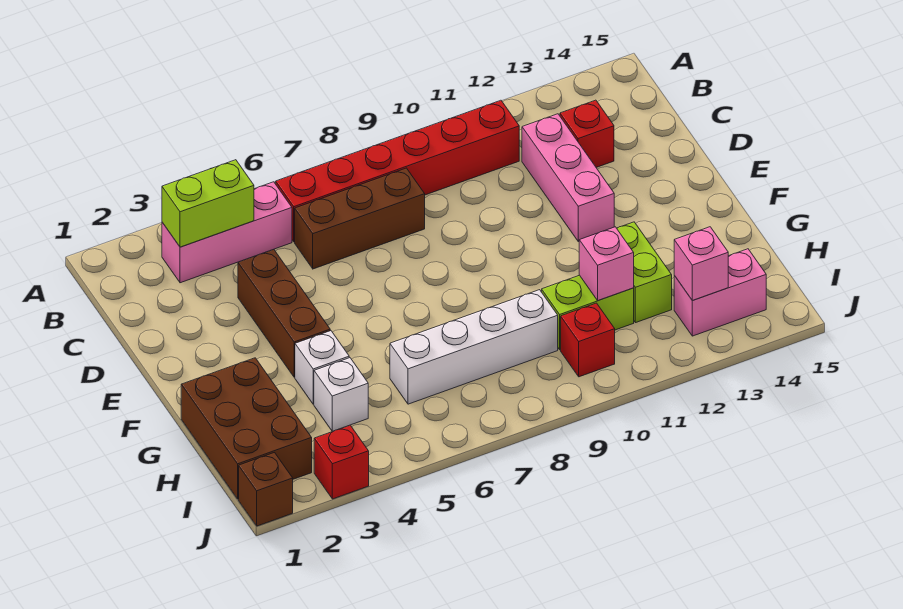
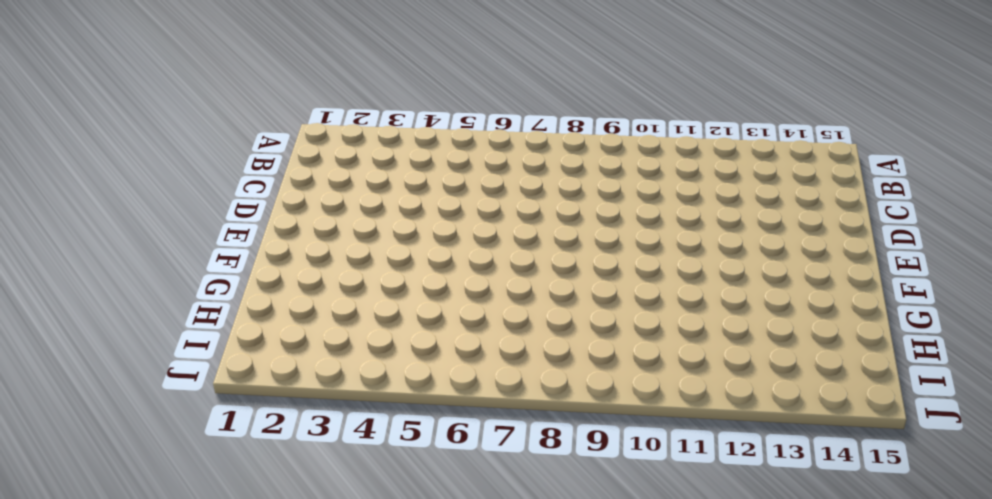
none -> pink 1x3 brick [162,182,292,283]
none -> red 1x6 brick [275,100,519,242]
none -> brown 1x3 brick [295,168,425,269]

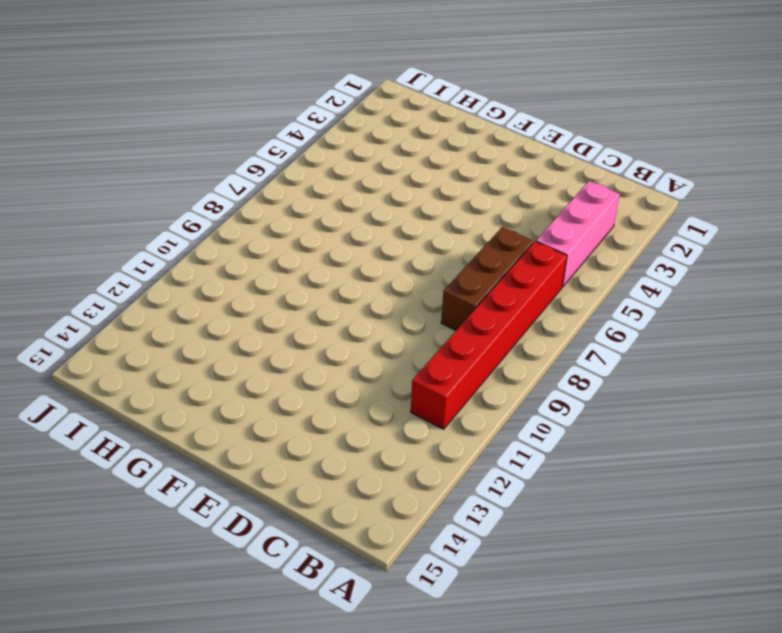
none -> pink 1x3 brick [522,114,614,242]
none -> red 1x1 brick [560,100,614,167]
none -> brown 1x3 brick [238,249,330,377]

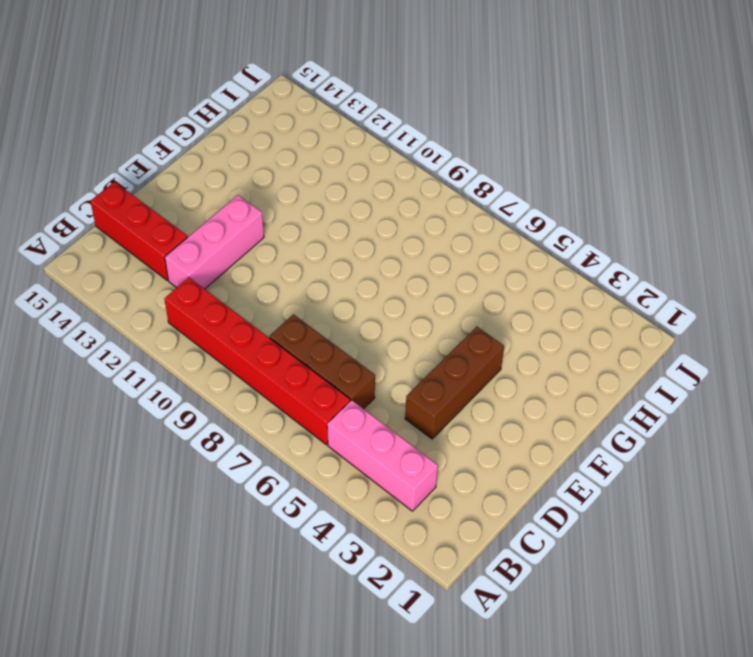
red 1x3 brick [90,182,188,280] -> red 1x1 brick [560,100,614,167]
none -> brown 2x3 brick [181,358,312,499]
none -> white 1x1 brick [295,331,349,404]
none -> lime 1x2 brick [617,222,672,323]

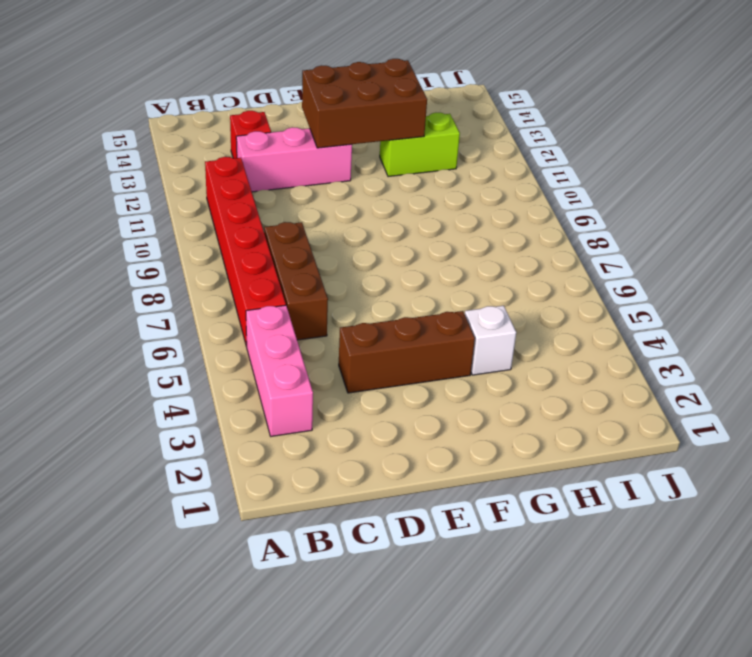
brown 2x3 brick [302,59,427,148] -> brown 2x3 brick moved to [181,358,312,499]
none -> white 1x1 brick [314,358,368,431]
none -> white 1x4 brick [390,290,558,404]
none -> lime 1x2 brick [542,275,634,350]

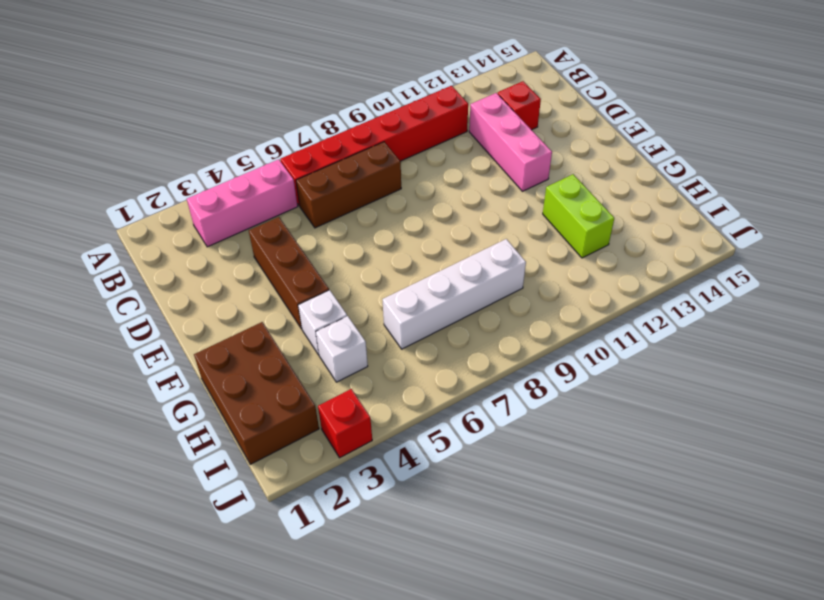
none -> lime 1x2 brick [542,275,634,350]
none -> red 1x1 brick [561,303,615,377]
none -> pink 1x2 brick [674,249,766,336]

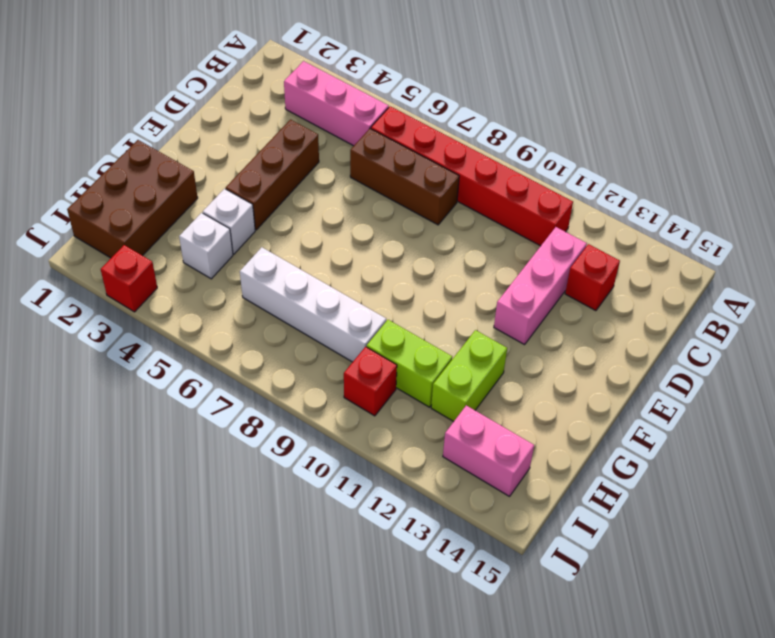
none -> brown 1x1 brick [239,453,293,526]
none -> lime 1x2 brick [162,160,254,247]
none -> pink 1x1 brick [579,227,634,301]

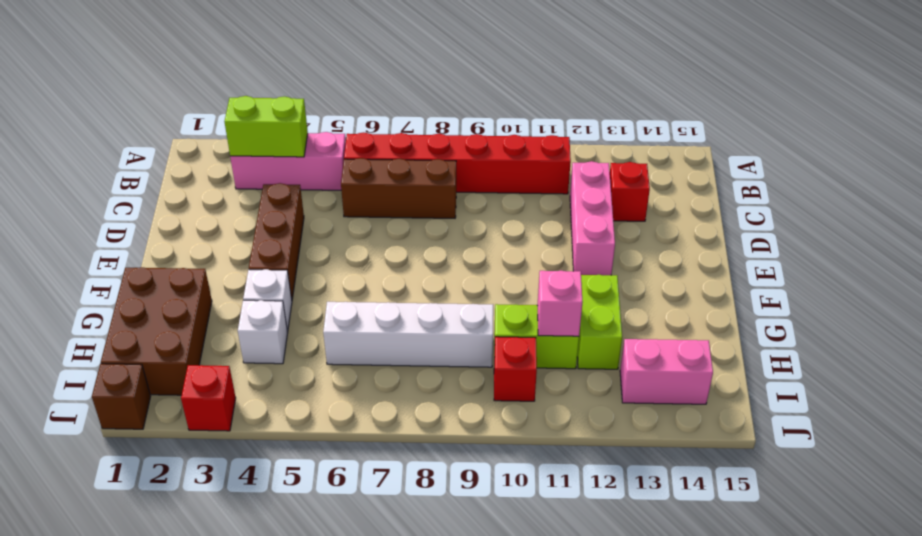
none -> pink 1x1 brick [674,227,728,301]

